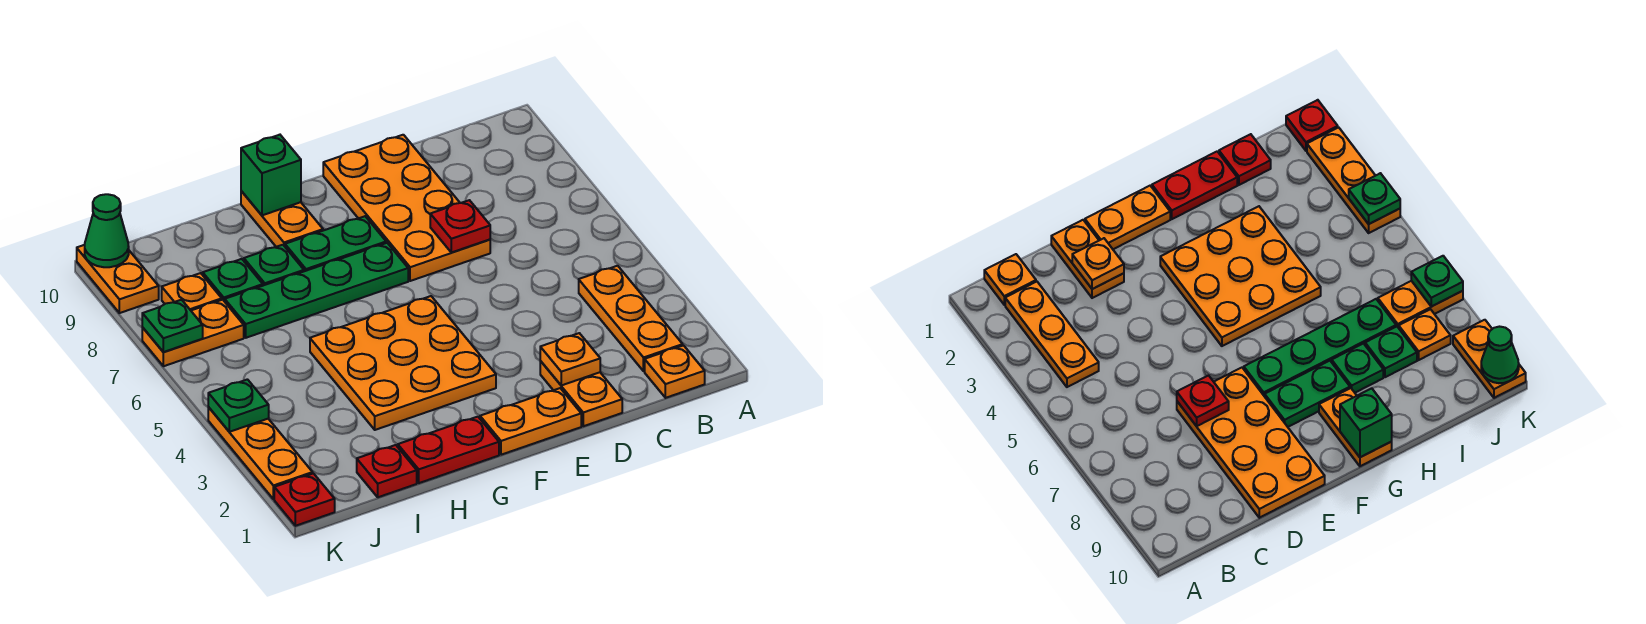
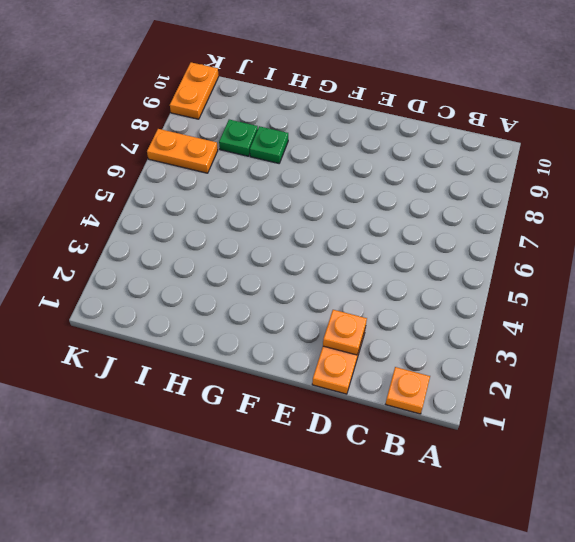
none -> orange 1x3 plate [579,266,683,371]
none -> orange 2x4 plate [323,135,490,281]
none -> orange 1x2 plate [480,388,581,455]

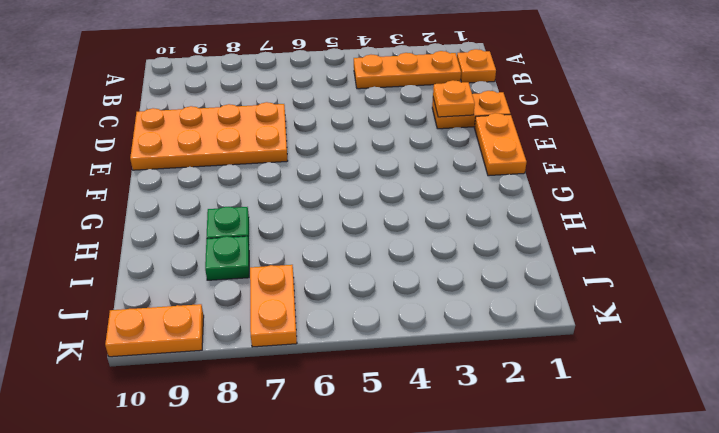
none -> orange 3x3 plate [310,296,496,430]
none -> green 1x4 plate [225,243,408,338]
none -> green 1x2 plate [285,216,386,271]

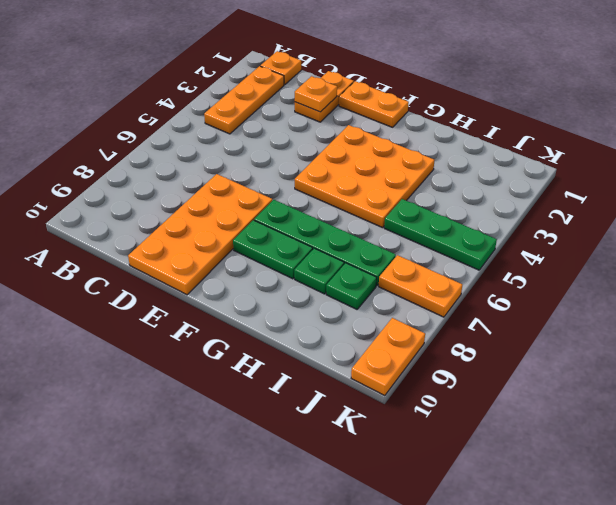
green 1x3 plate [384,199,497,270] -> none
none -> red 1x2 plate [398,417,499,483]
none -> orange 1x2 plate [241,191,323,247]
none -> red 1x1 plate [357,445,417,497]

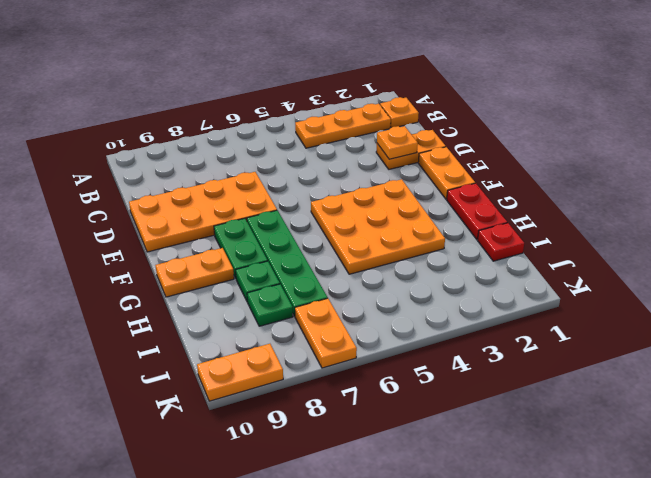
none -> orange 1x1 plate [162,273,222,310]
none -> red 1x1 plate [274,473,335,526]
none -> orange 1x3 plate [208,407,313,499]

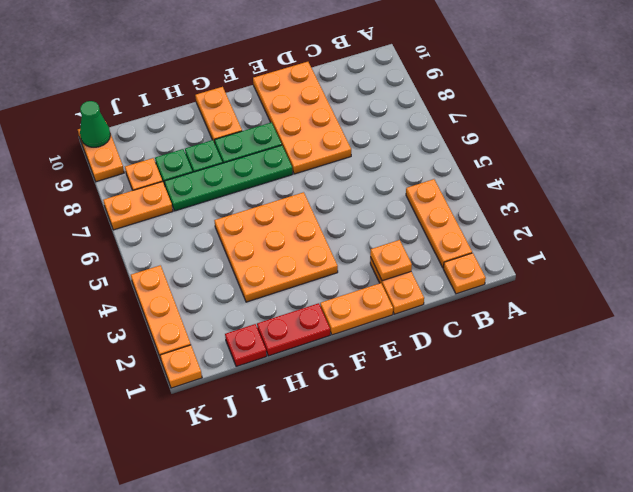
orange 1x1 plate [160,345,202,388] -> red 1x1 plate [274,473,335,526]
none -> red 1x1 plate [430,200,490,253]
none -> green 1x1 brick [241,135,301,215]
none -> green 1x1 plate [208,379,269,432]

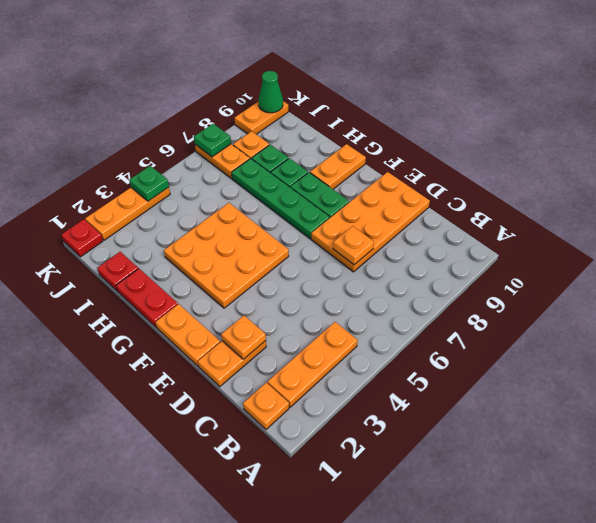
orange 1x1 plate [333,226,374,265] -> red 1x1 plate [430,200,490,253]
none -> green 1x1 brick [241,135,301,215]

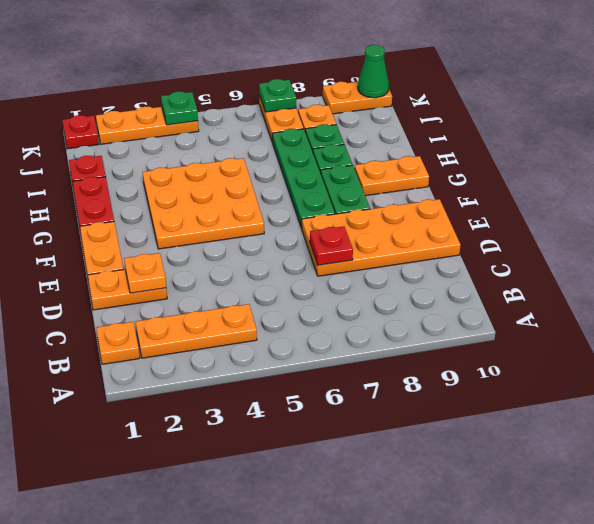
none -> green 1x1 brick [241,135,301,215]

